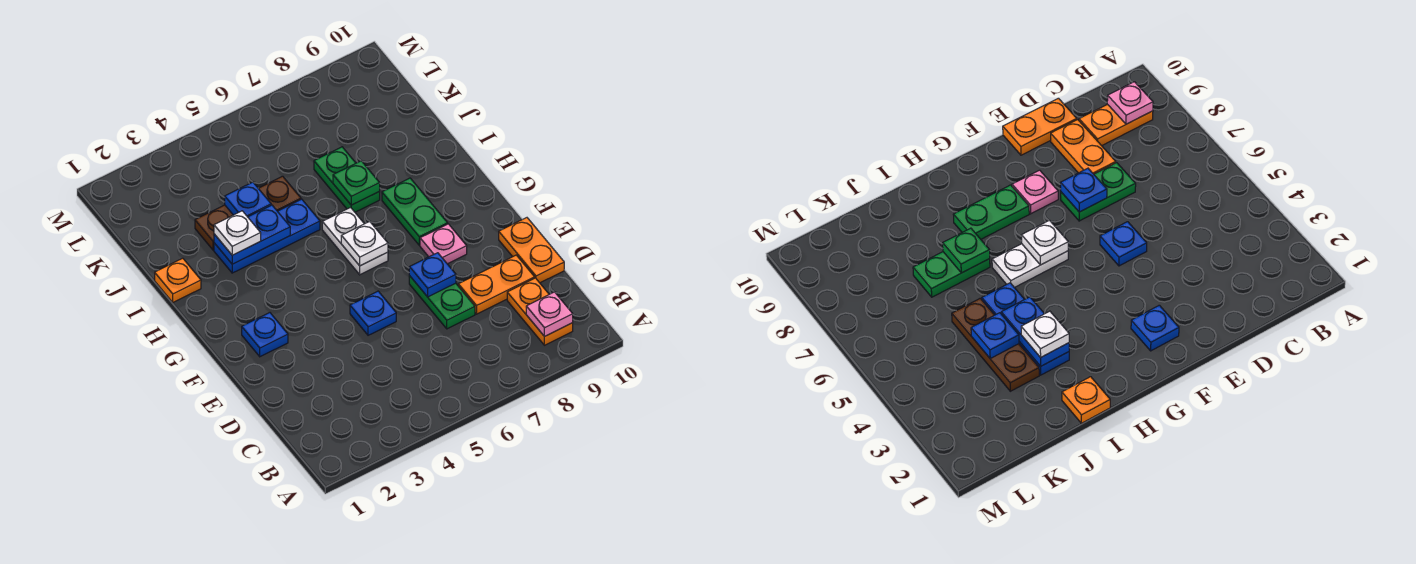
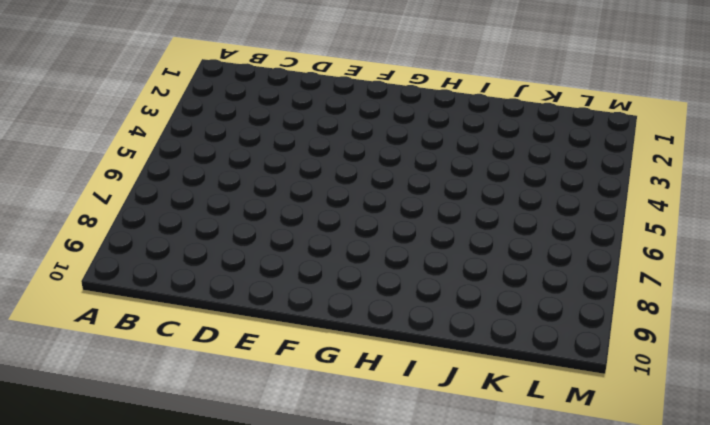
none -> orange 1x2 plate [507,278,573,345]
none -> green 1x2 plate [409,276,475,329]
none -> orange 1x2 plate [458,255,535,314]

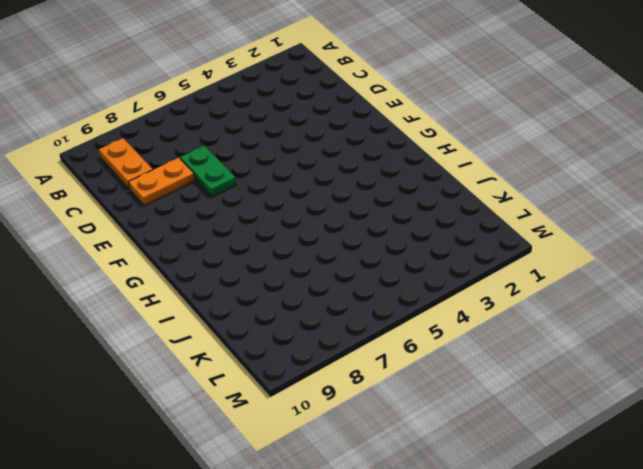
none -> orange 1x2 plate [499,218,564,283]
none -> blue 1x1 plate [350,291,396,335]
none -> blue 1x1 plate [242,313,288,357]

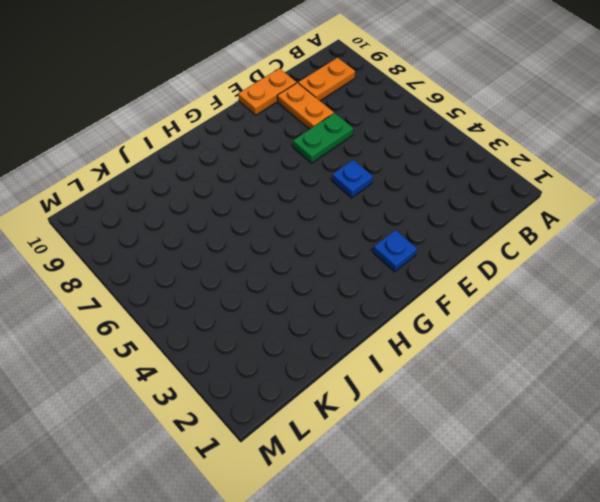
none -> pink 1x1 plate [420,224,467,264]
none -> white 1x2 plate [322,208,388,275]
none -> green 1x2 plate [382,178,448,245]

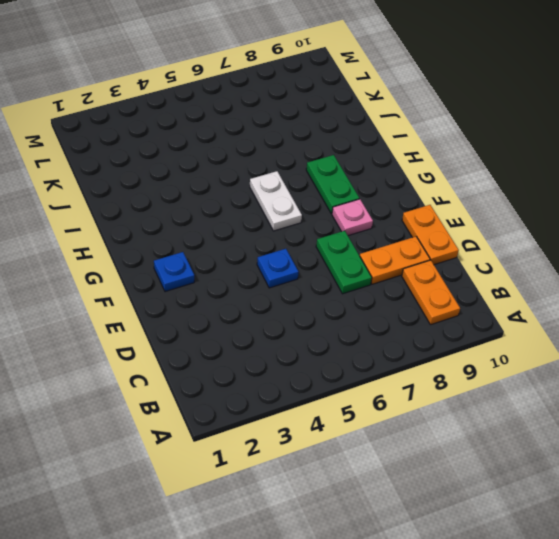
none -> orange 1x1 plate [155,258,201,302]
none -> blue 1x3 plate [214,199,320,273]
none -> green 1x2 plate [314,147,380,212]

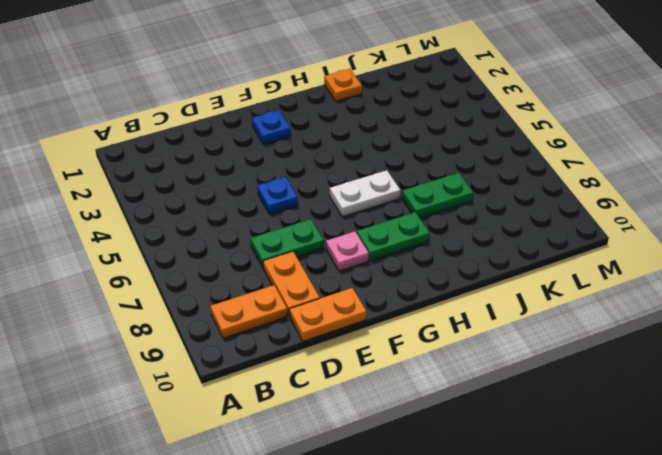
none -> blue 1x3 plate [214,199,320,273]
none -> brown 1x3 plate [195,176,301,250]
none -> pink 1x1 plate [526,292,573,337]

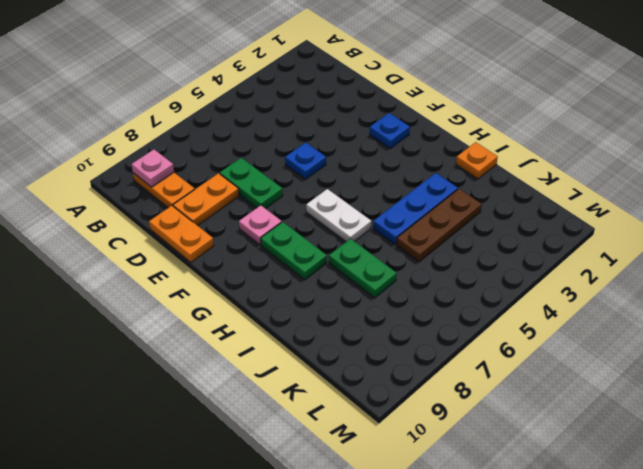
none -> blue 1x1 plate [409,253,456,297]
none -> white 1x1 plate [341,221,388,266]
none -> blue 1x2 plate [214,205,290,264]

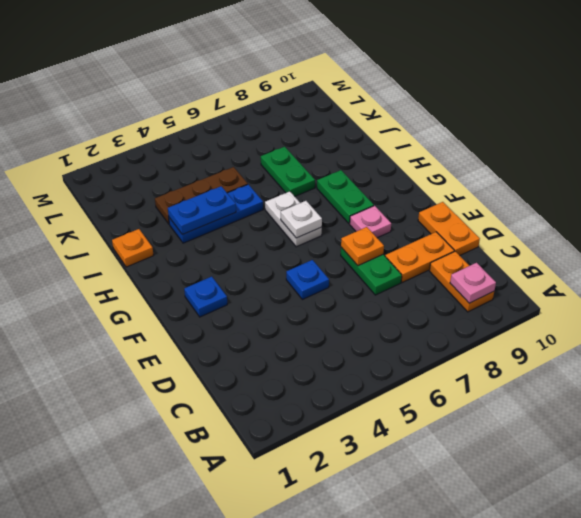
orange 1x1 plate [341,227,384,266] -> blue 1x1 plate [409,253,456,297]
none -> green 1x1 plate [333,161,380,205]
none -> blue 1x1 plate [225,182,271,217]
none -> white 1x1 plate [214,211,261,255]

